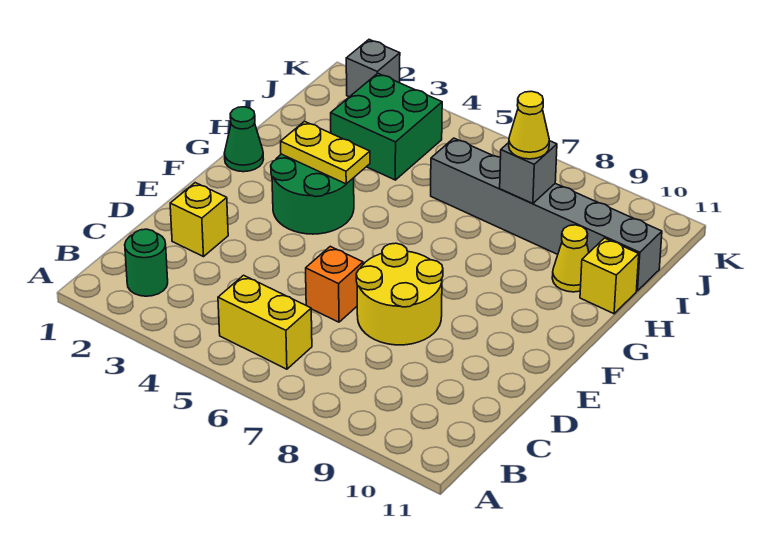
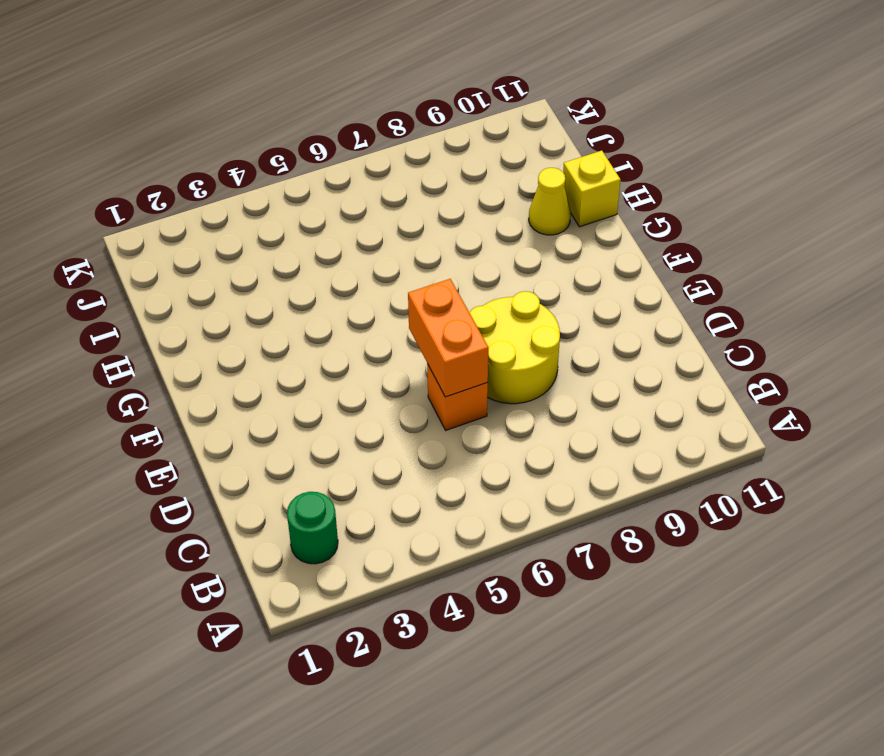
orange 1x2 brick [408,279,488,397] -> none
none -> yellow 1x2 brick [218,275,312,369]
none -> yellow 1x1 brick [170,183,228,257]
none -> green 2x2 round brick [271,154,354,234]

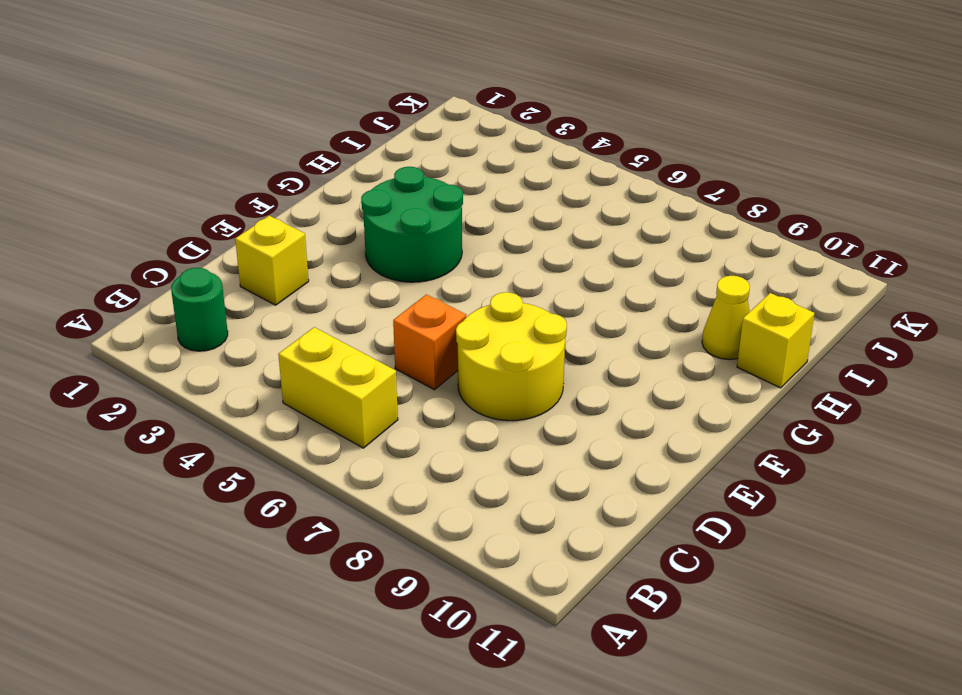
none -> green 1x1 cone [224,107,263,172]
none -> green 2x2 brick [331,73,442,180]
none -> grey 1x6 brick [431,138,662,291]

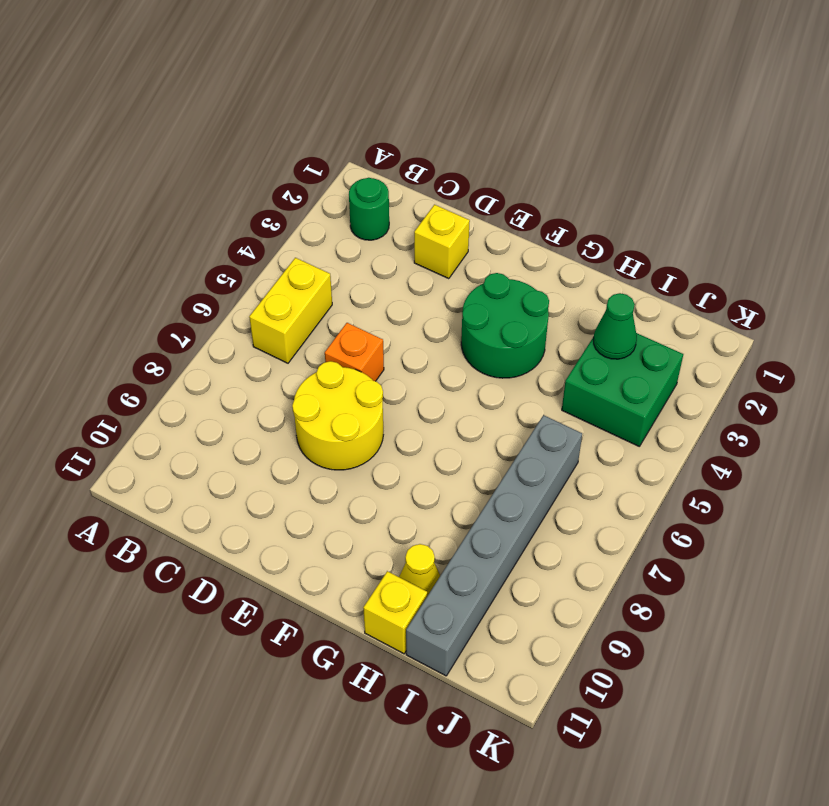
green 1x1 cone [594,293,637,359] -> green 1x1 cone moved to [224,107,263,172]
none -> grey 1x1 brick [346,40,400,97]
none -> yellow 1x2 plate [281,121,370,184]
none -> grey 1x1 brick [500,141,557,204]

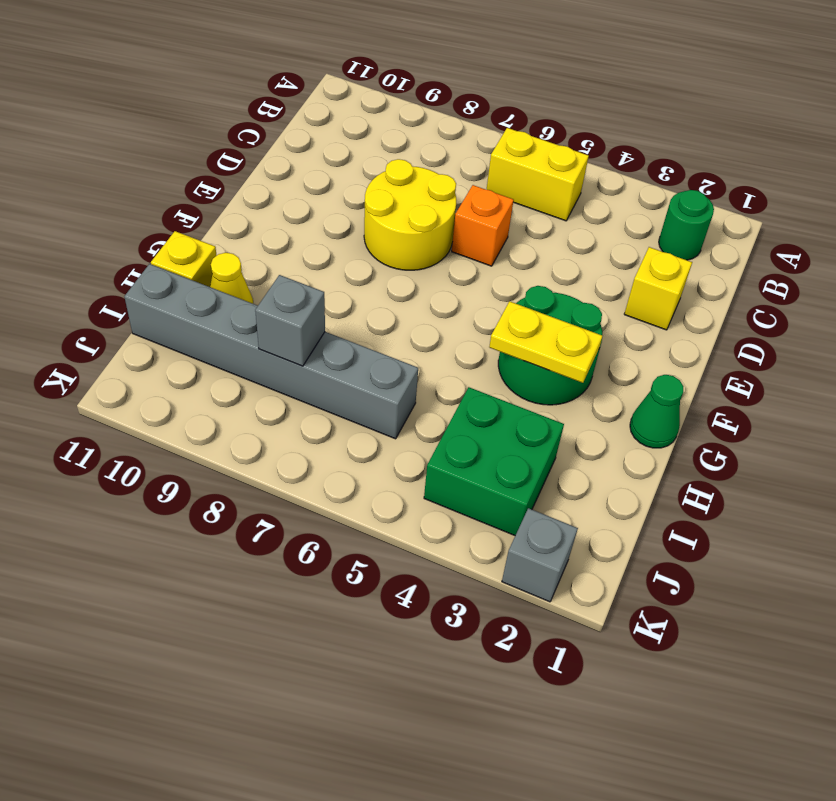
none -> yellow 1x1 cone [509,91,549,159]

